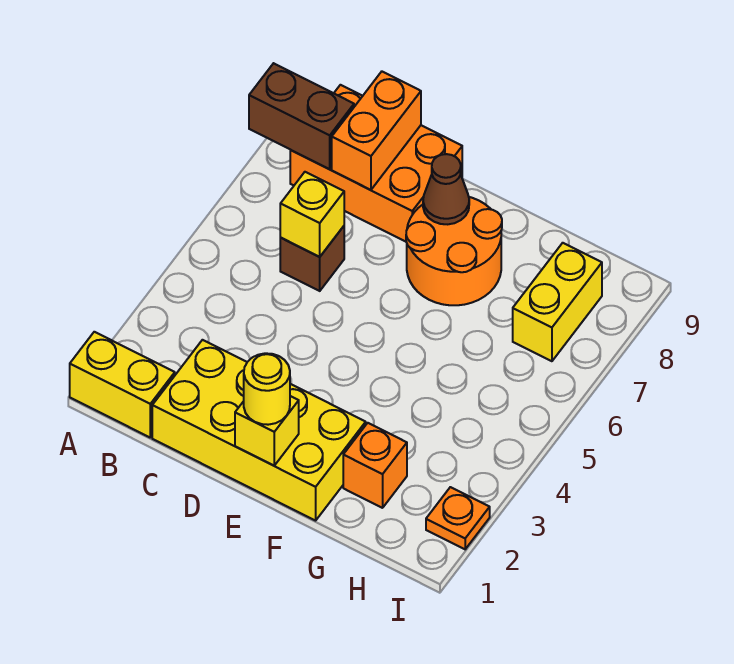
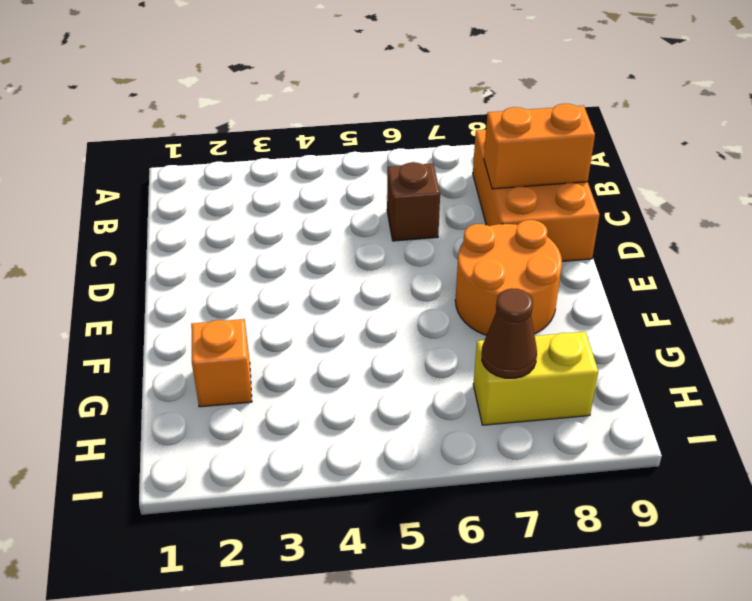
brown 1x1 cone [482,288,537,378] -> brown 1x1 cone moved to [423,154,469,224]
none -> yellow 1x2 brick [70,332,175,437]
none -> yellow 2x4 brick [152,340,366,521]
none -> orange 1x1 plate [426,487,490,549]

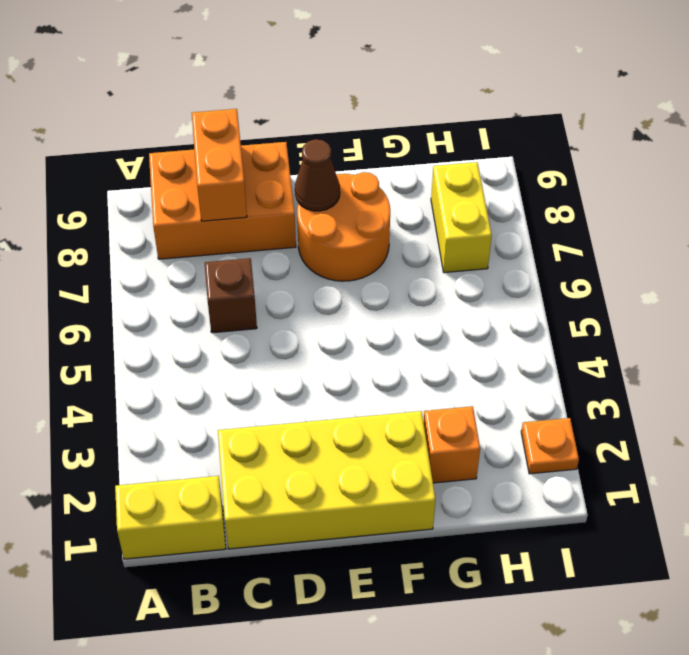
none -> brown 1x2 brick [249,63,354,169]
none -> yellow 1x1 brick [280,172,344,257]
none -> yellow 1x1 brick [235,396,299,466]

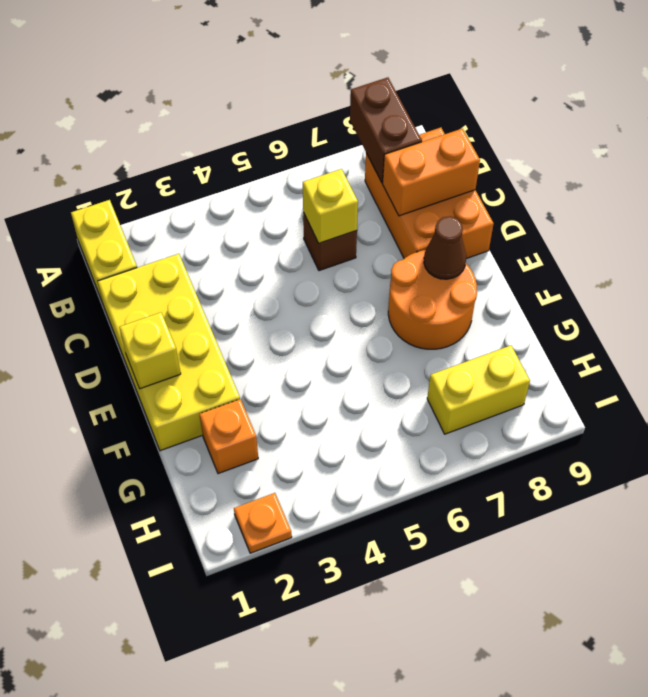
none -> yellow 1x1 round brick [244,353,290,425]

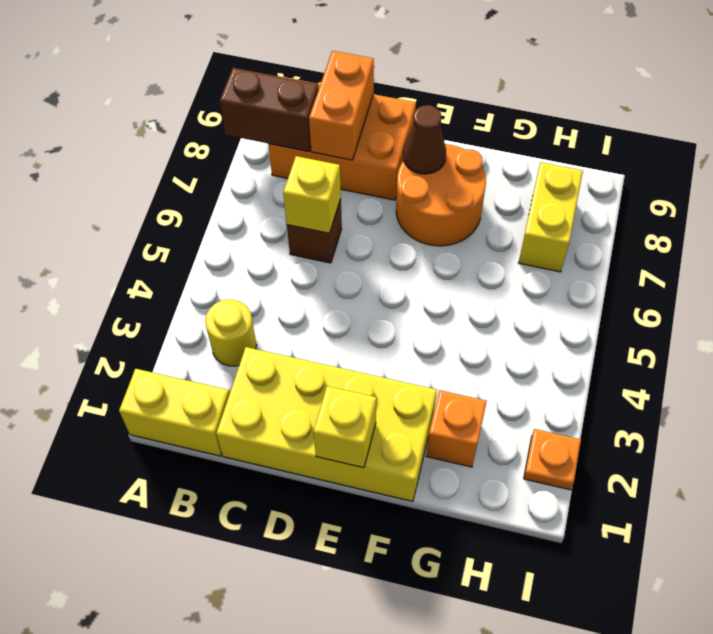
yellow 1x1 round brick [205,299,256,366] -> yellow 1x1 round brick moved to [244,353,290,425]

